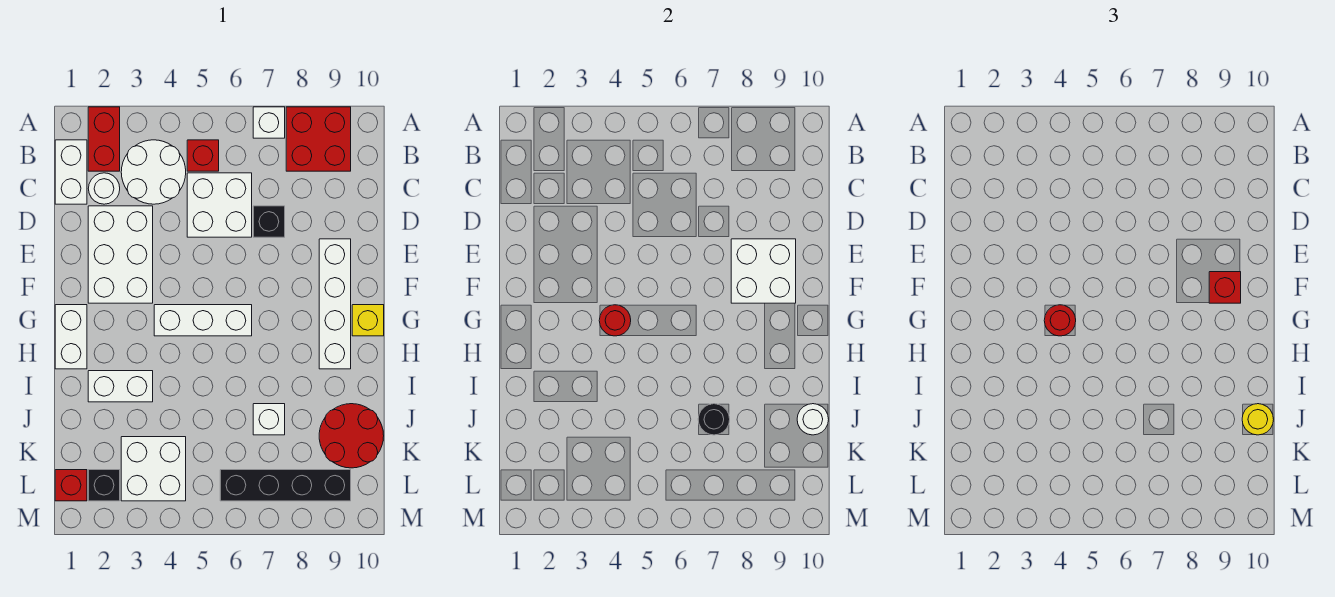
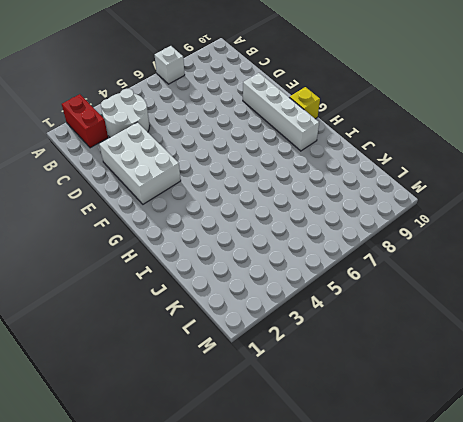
none -> red 2x2 brick [286,107,351,171]
none -> white 1x2 brick [55,140,87,204]
none -> red 1x1 brick [187,140,219,171]

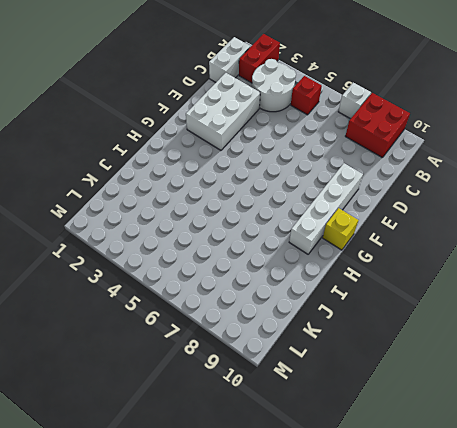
none -> white 1x1 round brick [88,173,120,204]
none -> white 2x2 brick [187,173,252,237]
none -> black 1x1 brick [253,206,285,237]

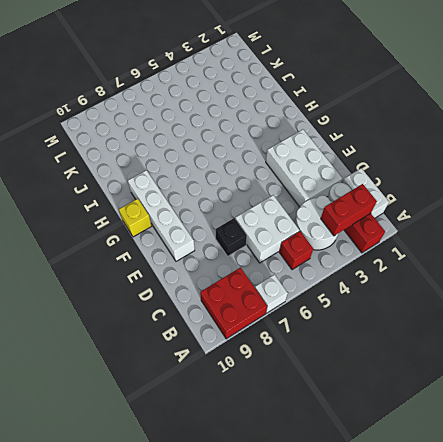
red 1x2 brick [321,184,377,236] -> none
none -> white 1x2 brick [55,305,87,369]
none -> white 1x3 brick [154,305,252,336]
none -> white 1x2 brick [88,371,153,402]

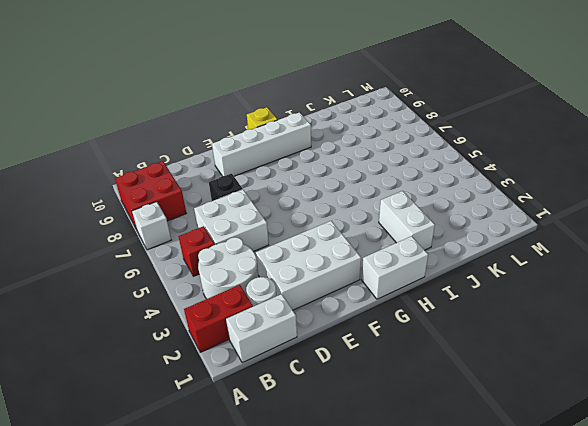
none -> white 1x3 brick [154,305,252,336]
none -> white 1x1 brick [253,404,285,435]
none -> red 2x2 round brick [319,404,384,468]

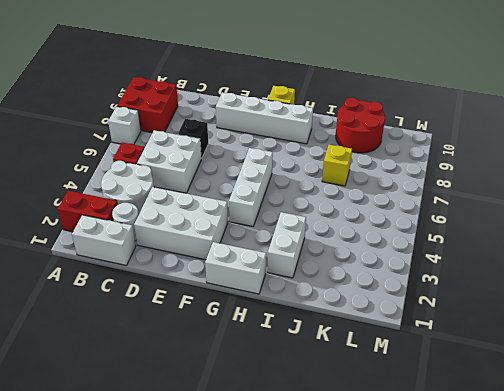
yellow 1x1 brick [322,145,352,186] -> white 1x1 brick [253,404,285,435]
none -> white 2x2 brick [121,437,186,501]
none -> red 1x1 brick [55,470,87,501]
none -> black 1x1 brick [88,470,120,501]

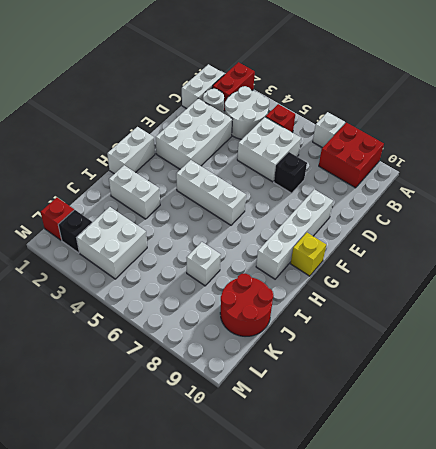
none -> black 1x4 brick [220,470,351,501]
none -> white 2x2 brick [731,239,796,303]
none -> red 1x1 round brick [599,305,631,336]

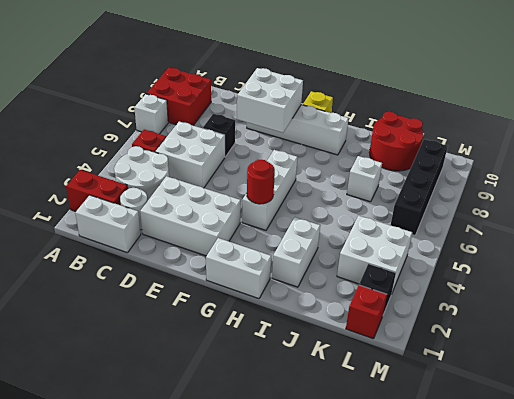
none -> black 1x1 round brick [698,404,730,435]
none -> white 1x1 round brick [797,404,829,435]
none -> red 1x1 brick [1209,272,1241,303]

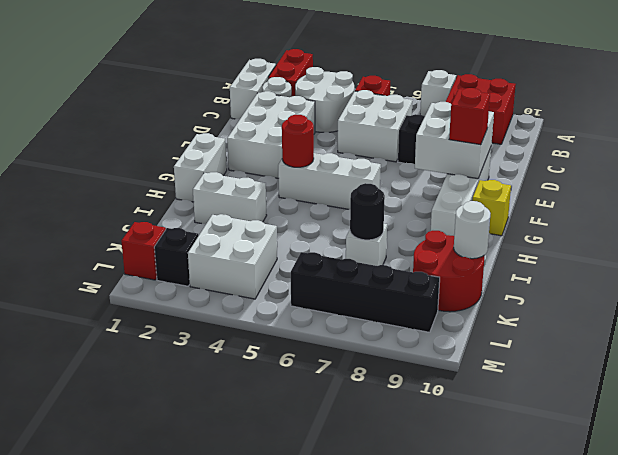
none -> red 1x1 round brick [1044,305,1076,336]
none -> yellow 1x1 round brick [1242,404,1274,435]

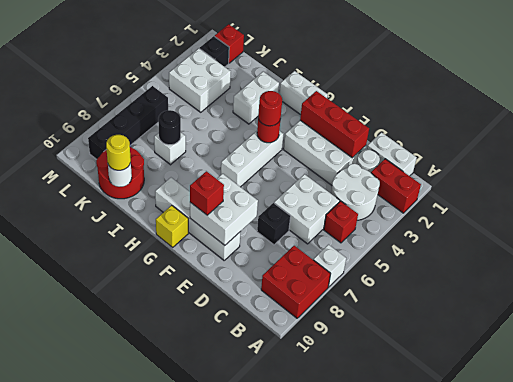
red 1x3 brick [300,91,369,158] -> none

